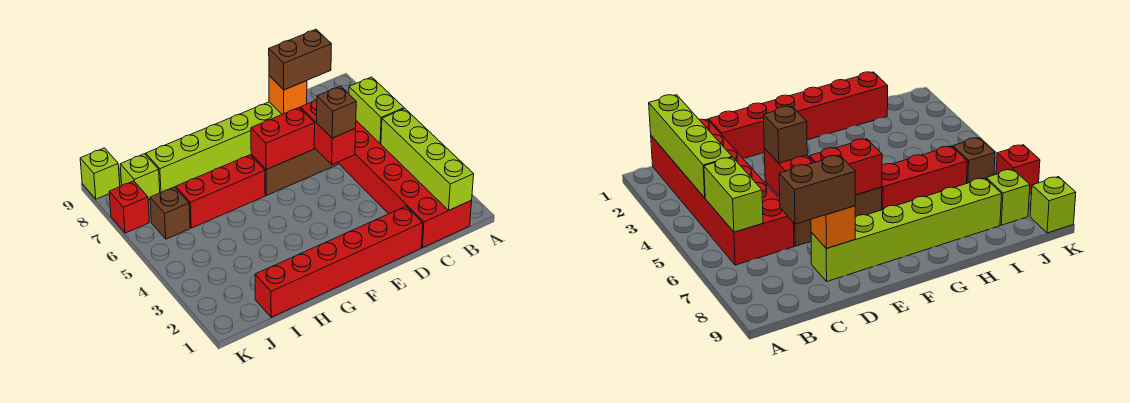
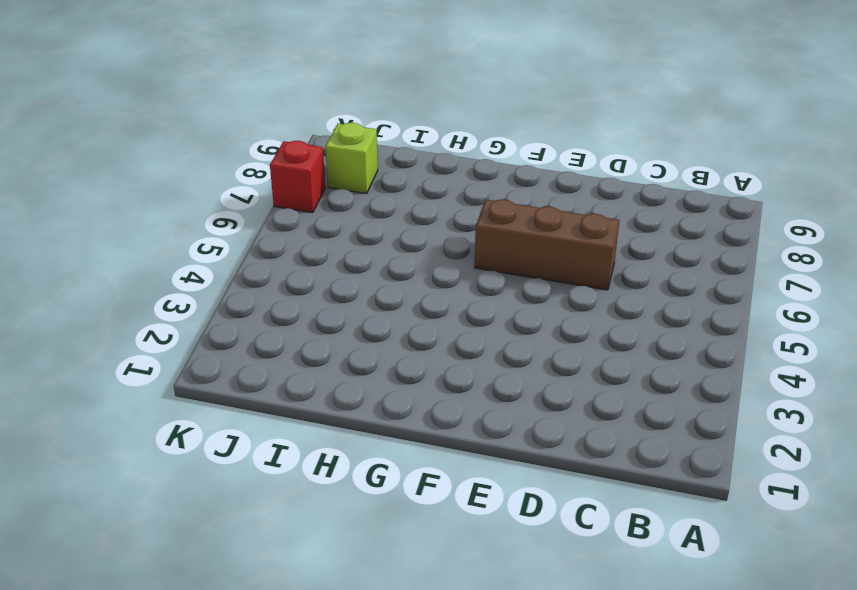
none -> red 2x6 brick [338,121,472,248]
none -> red 1x6 brick [255,206,423,317]
none -> lime 1x6 brick [146,102,282,193]

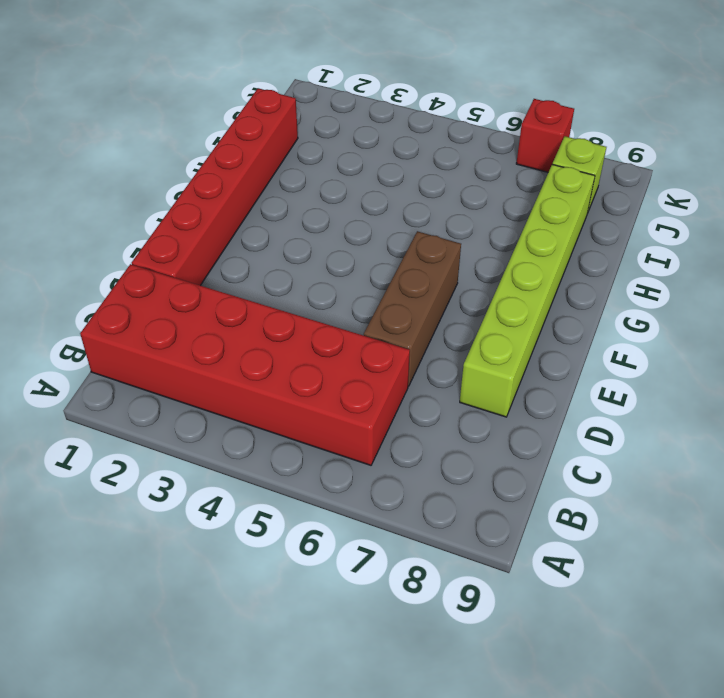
none -> red 1x3 brick [176,155,265,228]
none -> brown 1x1 brick [150,187,190,239]
none -> lime 1x1 brick [80,148,120,199]

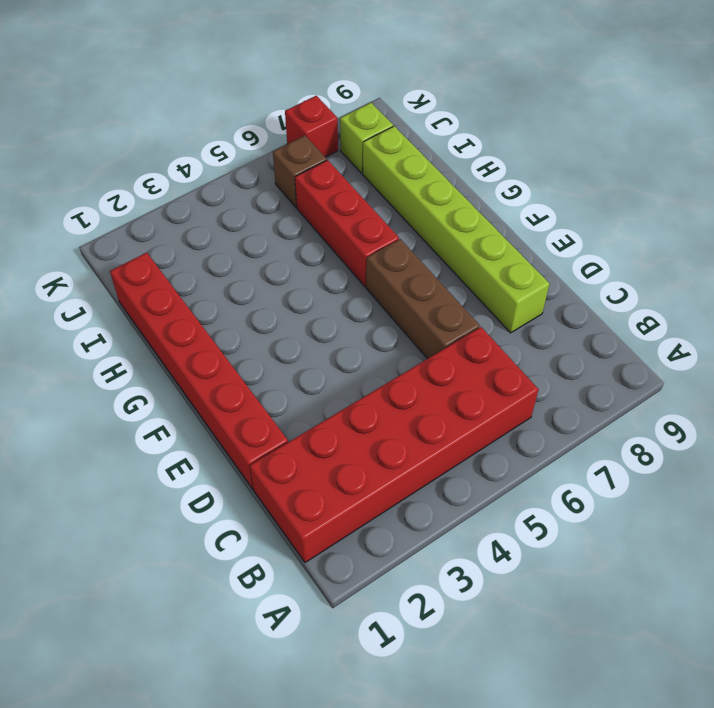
none -> lime 1x1 brick [80,148,120,199]
none -> lime 1x4 brick [381,109,474,210]
none -> lime 1x2 brick [349,77,404,144]

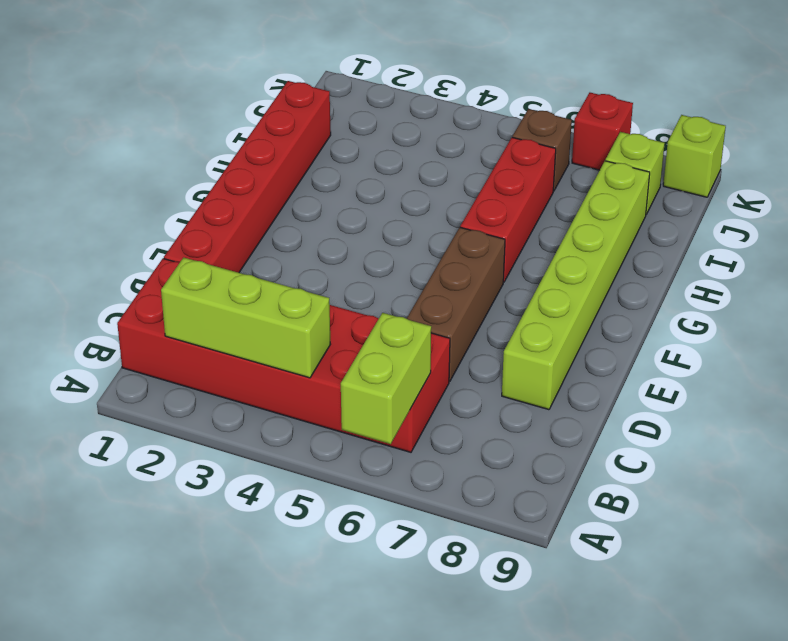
lime 1x2 brick [341,313,431,444] -> lime 1x2 brick turned to [349,77,404,144]
lime 1x3 brick [161,258,331,378] -> lime 1x4 brick [381,109,474,210]
none -> red 1x2 brick [300,100,356,165]
none -> orange 1x1 brick [269,76,307,114]
none -> red 1x2 brick [251,108,315,170]

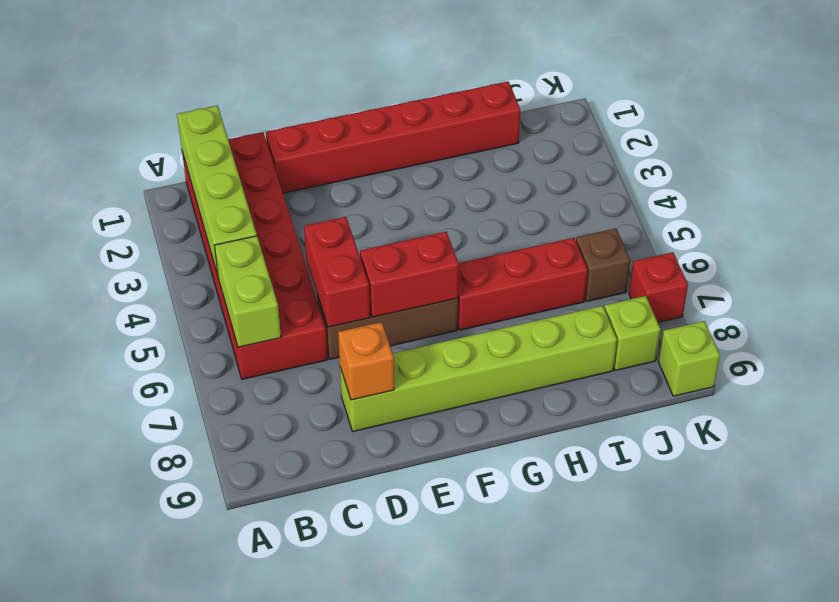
none -> brown 1x2 brick [269,29,331,90]
none -> brown 1x1 brick [317,86,356,138]

